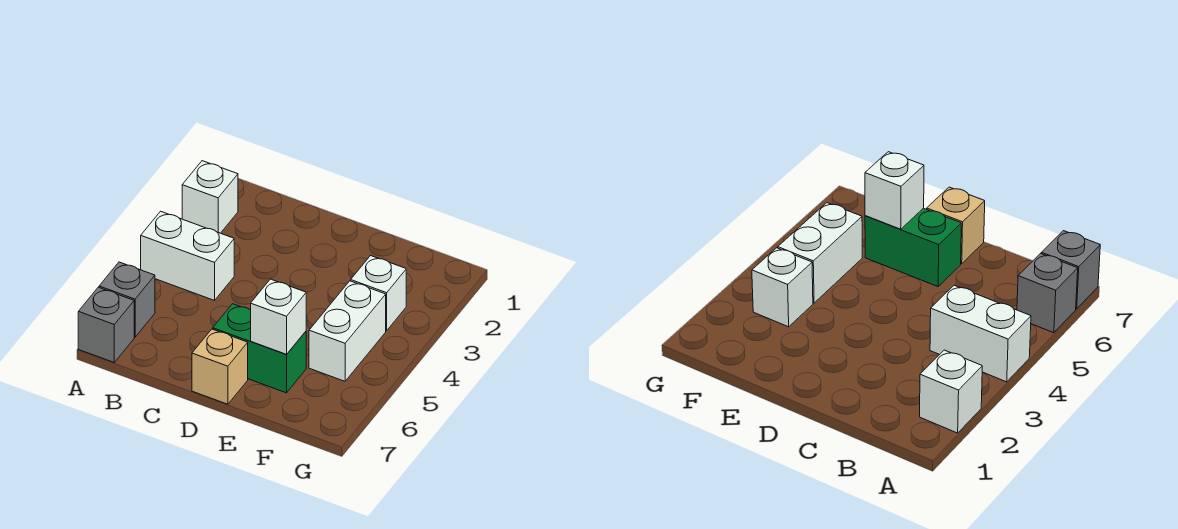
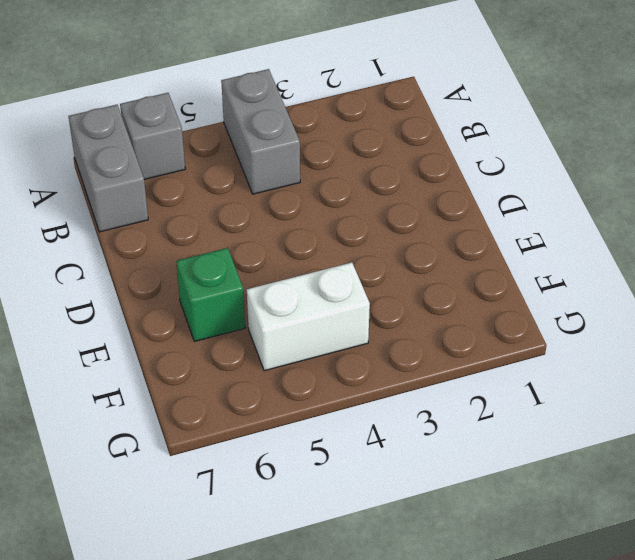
grey 1x2 brick [221,69,300,194] -> white 1x2 brick [141,211,234,300]
grey 1x2 brick [69,105,148,232] -> grey 1x1 brick [78,287,134,362]
green 1x1 brick [176,248,245,341] -> green 1x2 brick [213,304,306,393]
none -> white 1x1 brick [182,161,238,233]
none -> tan 1x1 brick [192,329,248,404]

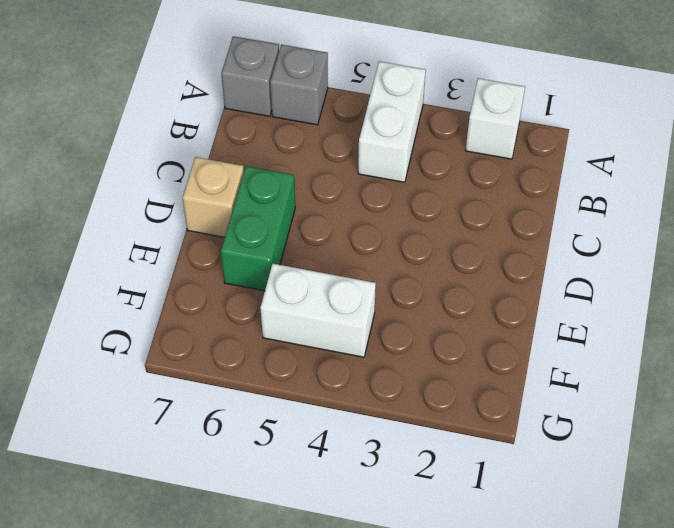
none -> white 1x1 brick [351,256,406,331]
none -> white 1x1 brick [251,279,306,354]

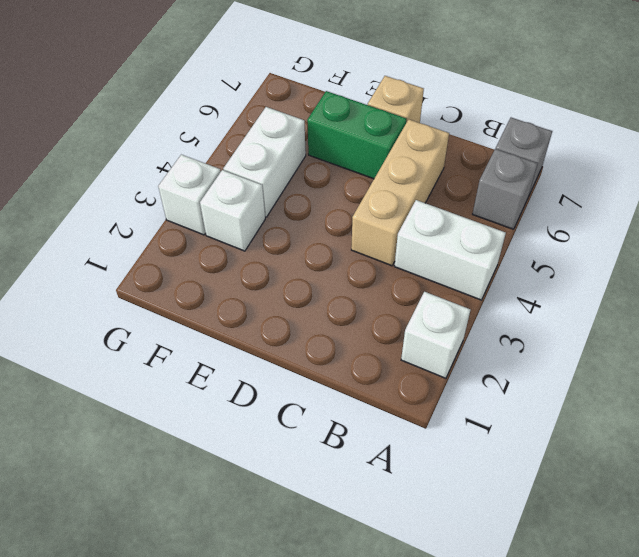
tan 1x3 brick [351,119,449,266] -> none
white 1x1 brick [158,155,221,235] -> white 1x1 brick moved to [251,279,306,354]

